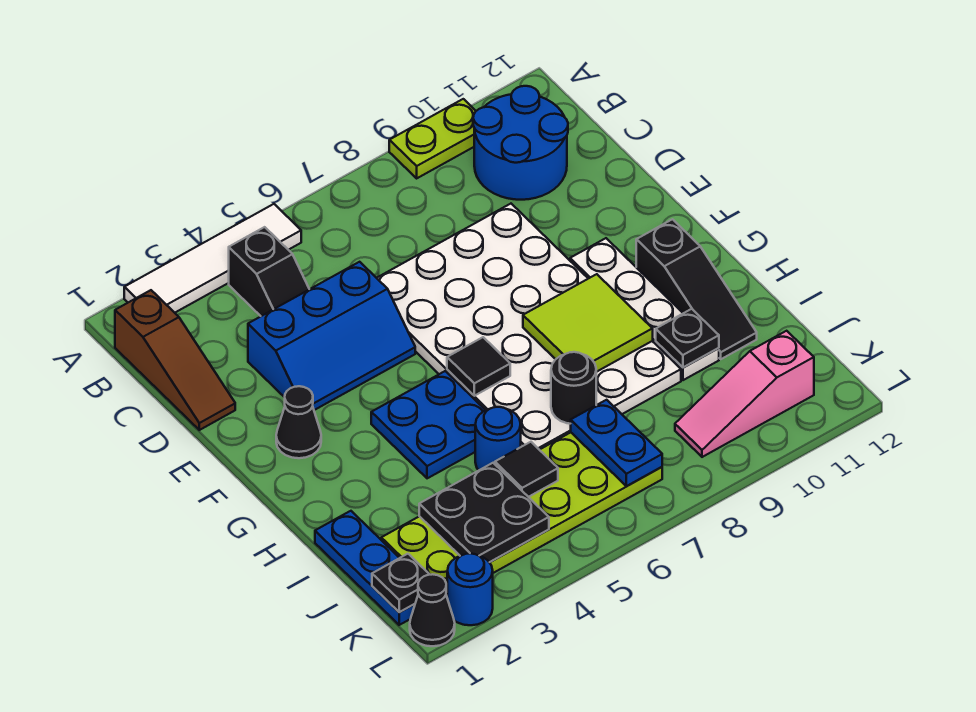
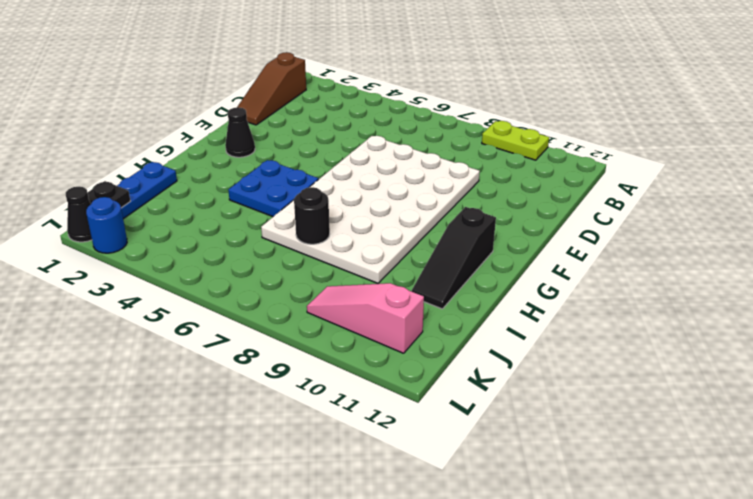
none -> white 1x4 tile [124,204,301,313]
none -> black 1x2 slope [229,227,309,316]
none -> blue 2x2 round brick [473,86,568,200]

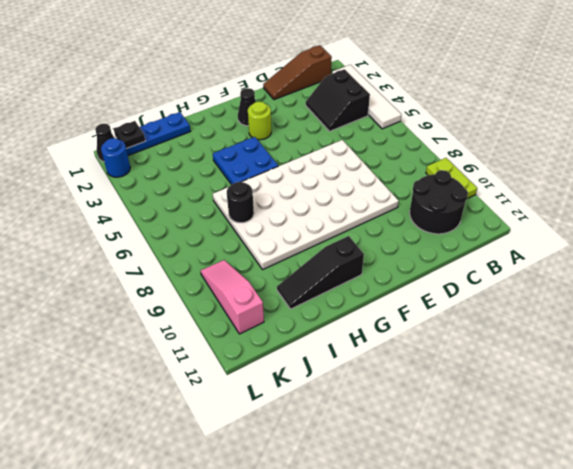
black 2x2 slope [306,69,370,131] -> black 1x2 slope [229,227,309,316]
black 2x2 round brick [410,170,468,234] -> blue 2x2 round brick [473,86,568,200]
lime 1x1 round brick [248,102,271,140] -> none
none -> blue 2x3 slope [248,262,415,410]
none -> white 1x4 plate [570,238,719,380]
none -> blue 1x1 round brick [475,407,521,470]

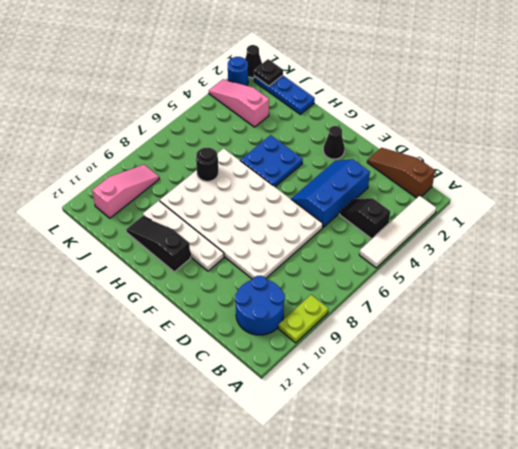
pink 1x3 slope [209,79,269,127] -> lime 2x6 plate [381,433,662,596]
none -> blue 1x1 round brick [475,407,521,470]
none -> black 1x1 tile [447,337,510,396]
none -> lime 2x2 tile [523,274,653,372]

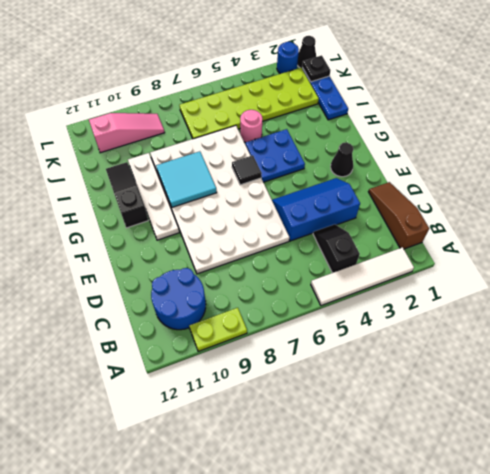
cyan 2x2 tile [156,151,217,207] -> lime 2x2 tile [523,274,653,372]
pink 1x1 round brick [240,110,262,143] -> blue 1x1 round brick [475,407,521,470]
none -> black 1x1 round brick [551,352,596,424]
none -> black 1x1 plate [656,309,719,367]
none -> black 2x2 plate [419,463,549,562]

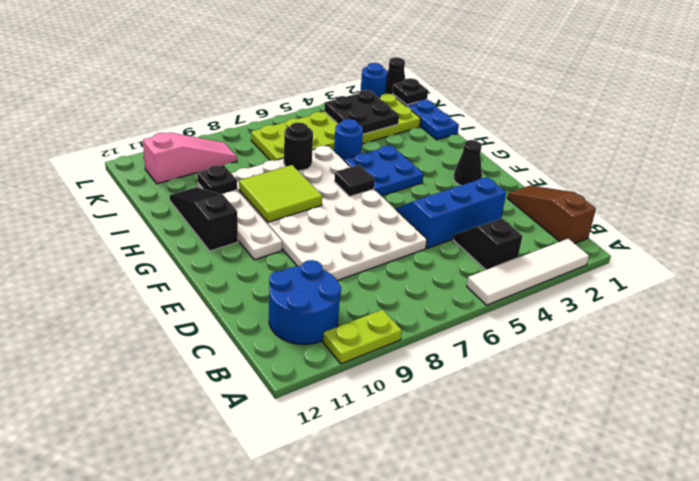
none -> black 1x1 tile [495,442,558,497]
none -> blue 1x2 plate [571,400,662,486]

